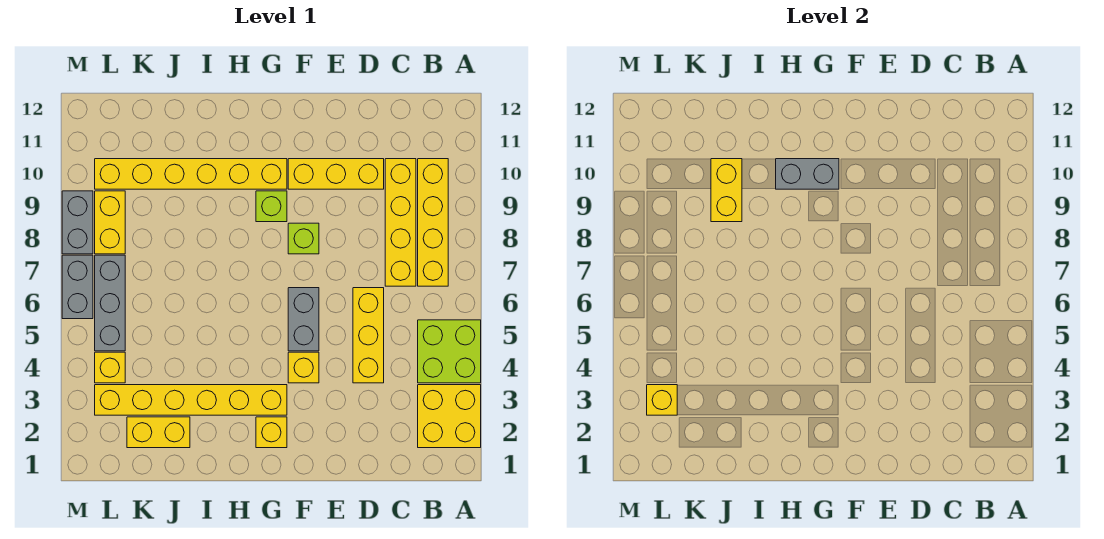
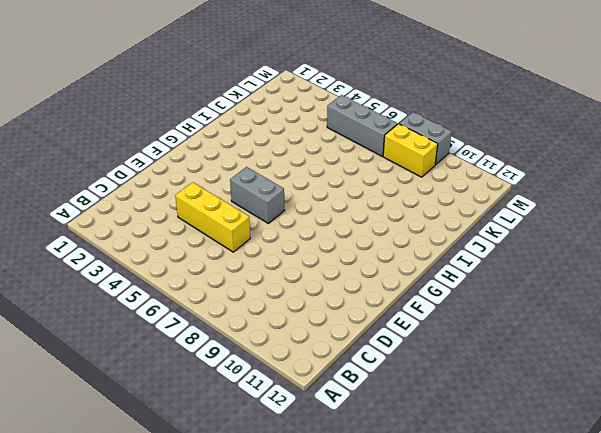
none -> yellow 2x2 brick [418,385,481,448]
none -> lime 2x2 brick [418,320,481,383]
none -> yellow 1x4 brick [418,159,448,286]

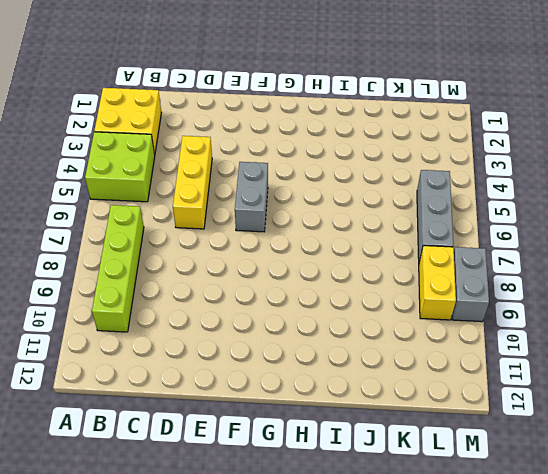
lime 1x4 brick [92,205,144,332] -> yellow 1x4 brick [418,159,448,286]
none -> yellow 1x4 brick [385,159,416,286]
none -> yellow 1x3 brick [288,159,384,189]
none -> yellow 1x1 brick [288,352,319,383]

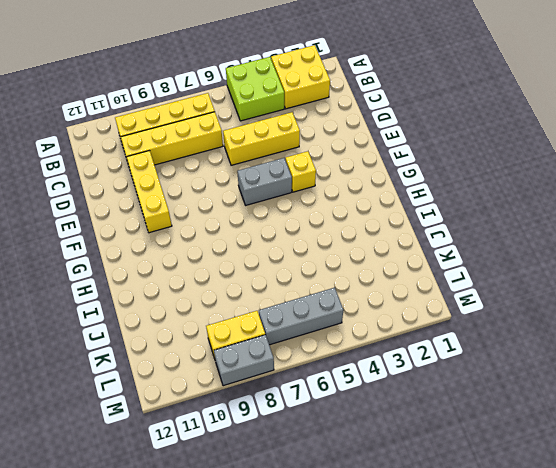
none -> lime 1x1 brick [288,223,319,254]
none -> yellow 1x1 brick [256,417,287,448]
none -> yellow 1x6 brick [95,385,287,415]

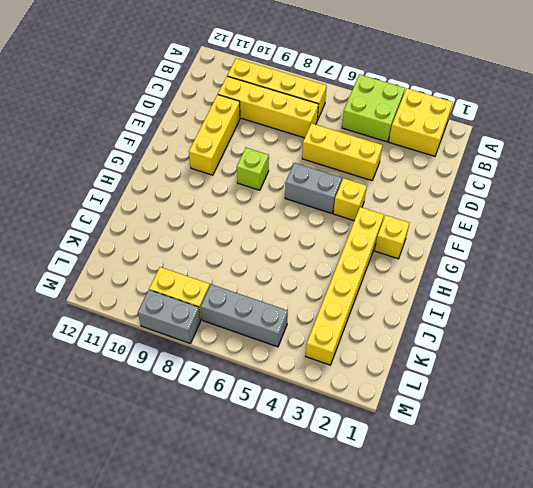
none -> lime 1x1 brick [256,191,287,222]
none -> yellow 1x6 brick [95,159,287,189]
none -> yellow 1x2 brick [127,417,190,448]

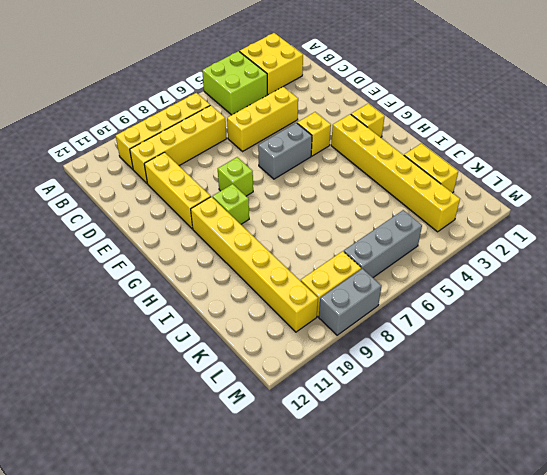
none -> yellow 1x1 brick [95,352,125,383]
none -> grey 1x2 brick [62,255,93,319]
none -> grey 1x2 brick [776,159,839,189]

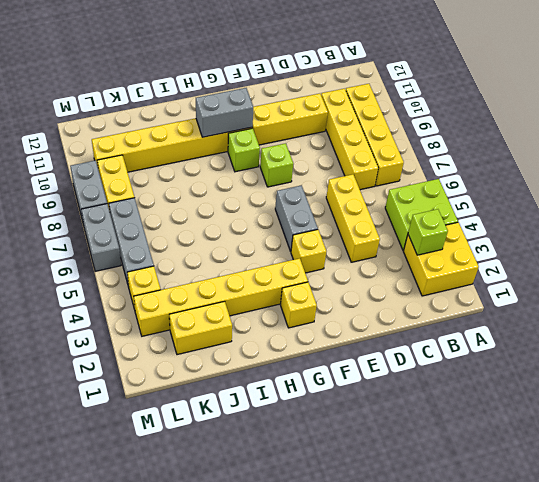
lime 1x1 brick [408,209,448,255] -> none
none -> yellow 1x2 brick [711,159,742,222]
none -> yellow 1x1 brick [647,385,677,415]

